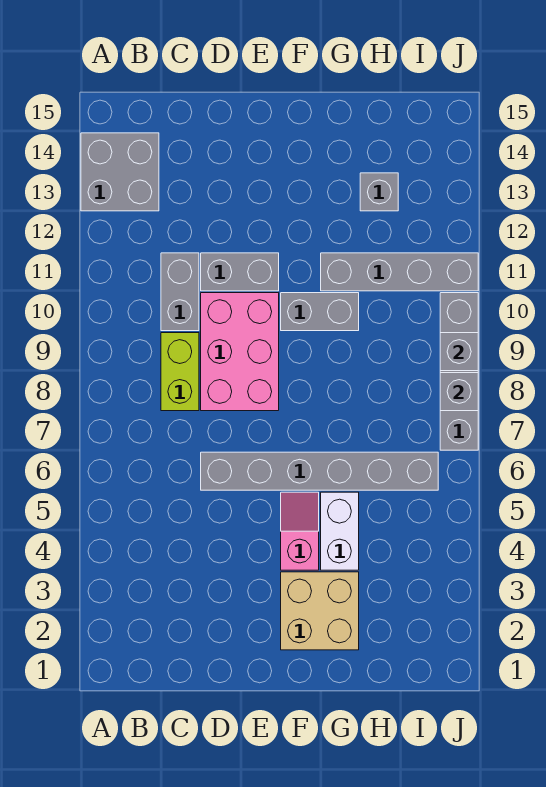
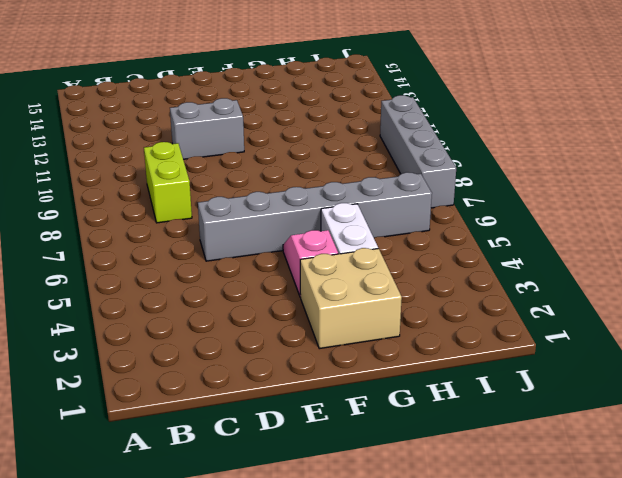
none -> grey 2x2 brick [81,133,159,211]
none -> grey 1x2 brick [161,253,199,331]
none -> pink 2x3 brick [201,293,279,411]

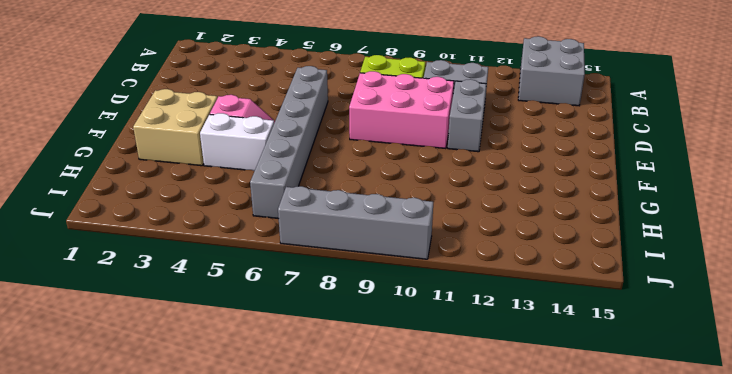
none -> grey 1x2 brick [281,293,359,331]
none -> grey 1x4 brick [321,253,478,291]
none -> grey 1x1 brick [360,173,398,211]

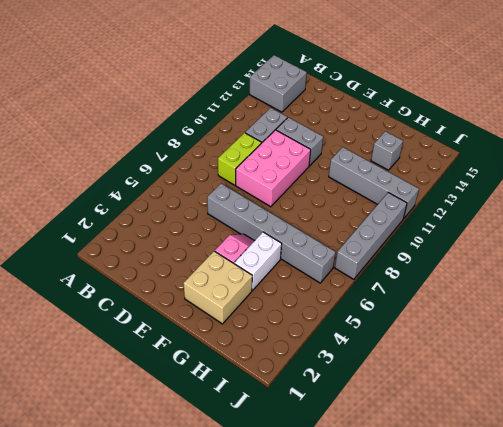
none -> grey 1x2 brick [281,293,359,331]
none -> grey 1x1 brick [440,373,478,411]
none -> grey 1x1 brick [440,333,478,371]

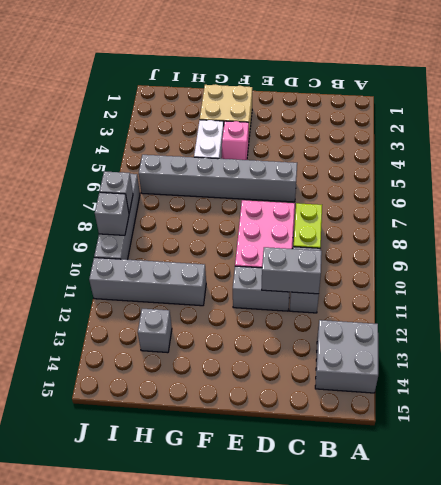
grey 1x2 brick [262,247,322,294] -> grey 1x2 brick moved to [281,293,359,331]

